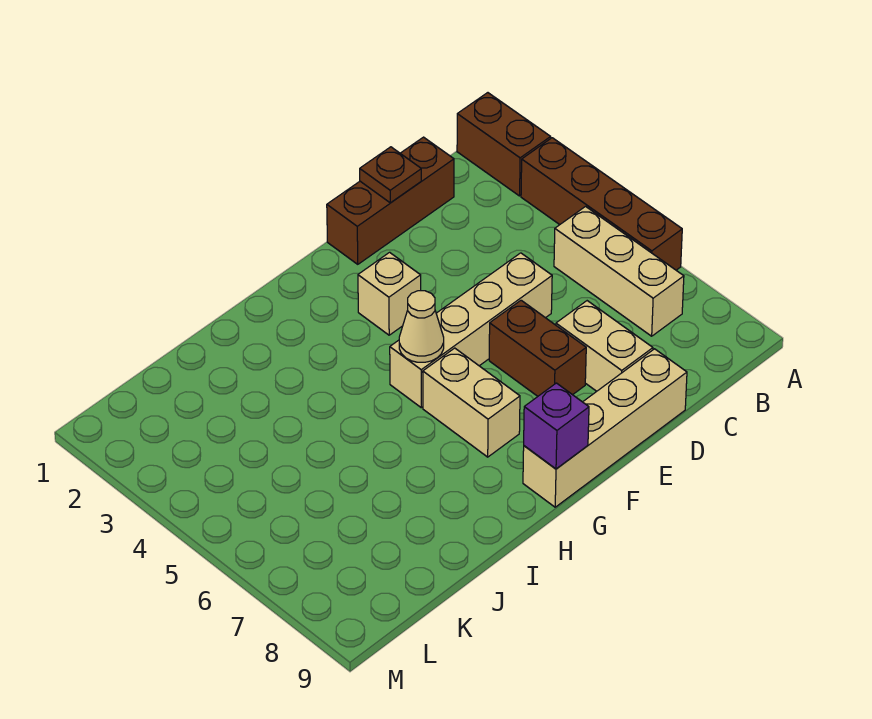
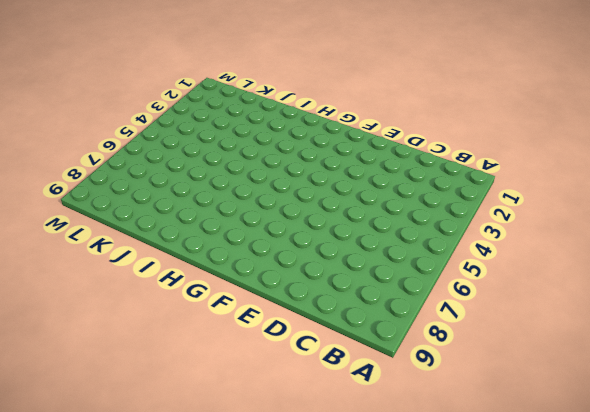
none -> brown 1x2 brick [457,93,551,196]
none -> brown 1x4 brick [521,138,682,270]
none -> tan 1x3 brick [554,207,684,336]

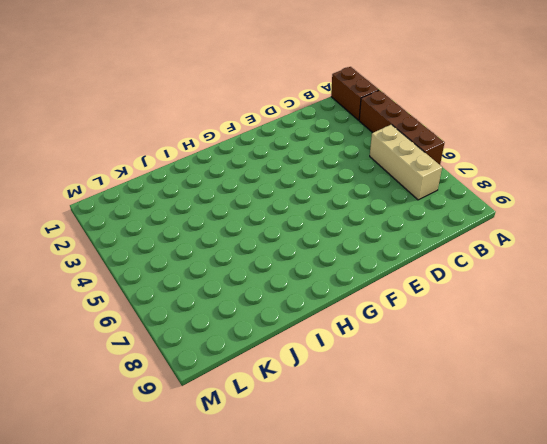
none -> brown 1x3 brick [327,137,454,264]
none -> tan 1x4 brick [390,253,552,408]
none -> tan 1x2 brick [556,301,653,391]

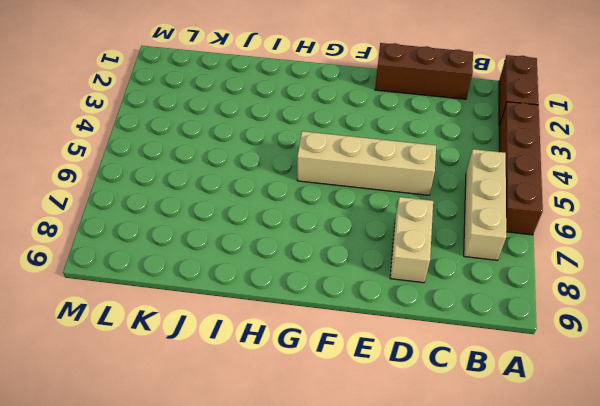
none -> tan 1x4 brick [523,349,687,507]
none -> brown 1x2 brick [489,300,586,396]
none -> tan 1x1 brick [358,252,421,335]

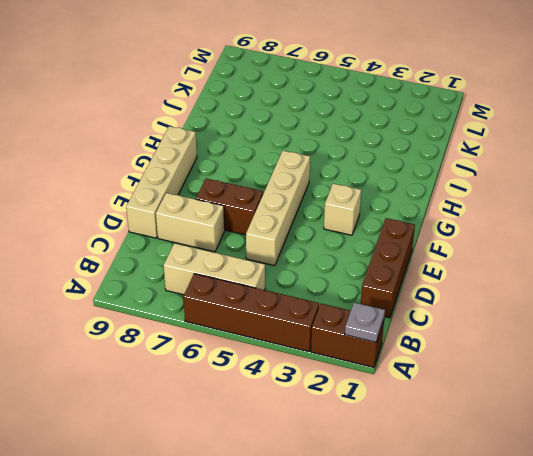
grey 1x1 plate [345,303,385,342] -> none
none -> tan 1x2 brick [423,348,520,457]
none -> brown 1x1 plate [360,147,421,203]
none -> tan 1x1 cone [399,291,444,362]

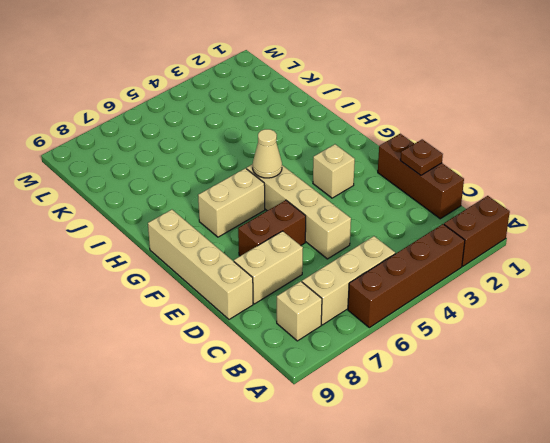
tan 1x1 brick [277,281,322,341] -> none
none -> purple 1x1 brick [524,383,589,469]

